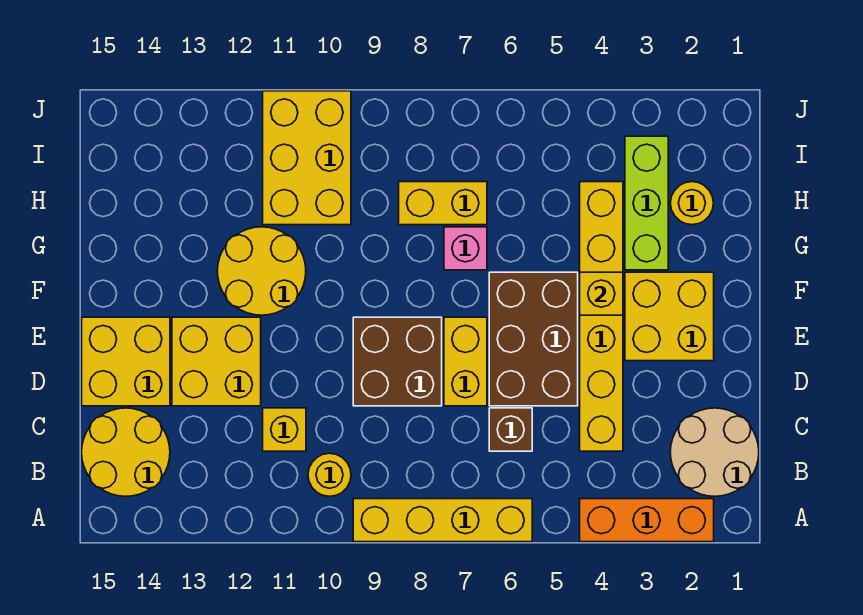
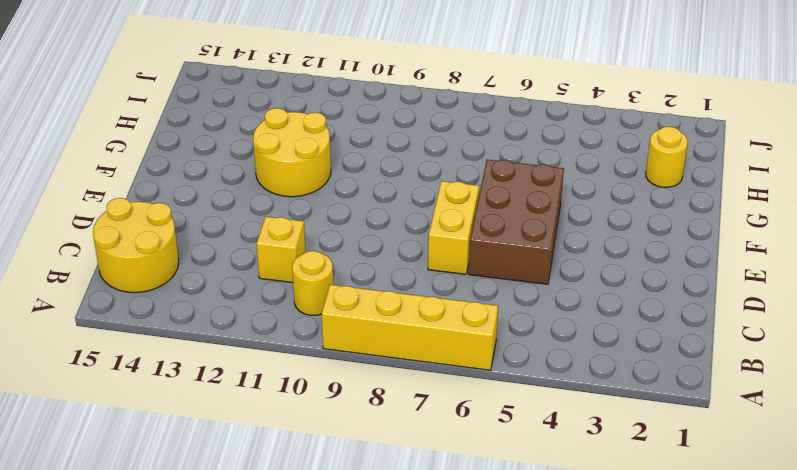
none -> orange 1x3 brick [580,499,714,542]
none -> tan 2x2 round brick [670,408,759,496]
none -> yellow 1x6 brick [580,182,623,451]

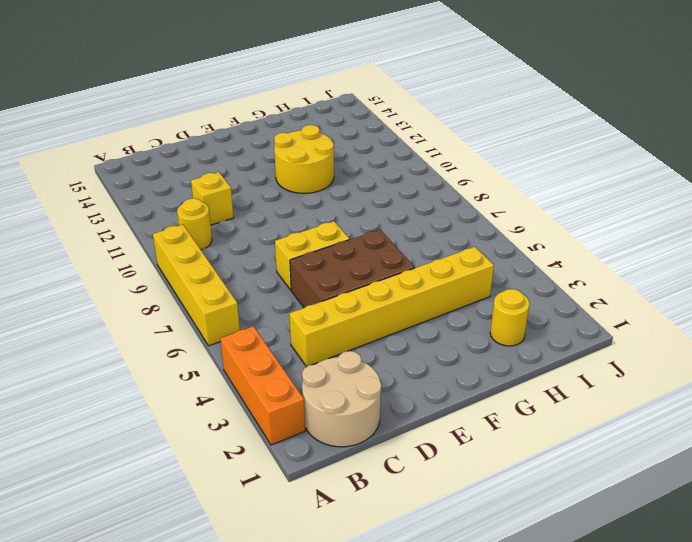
none -> yellow 2x2 round brick [82,408,170,496]
none -> brown 1x1 brick [489,408,532,451]
none -> brown 2x2 brick [353,317,442,406]

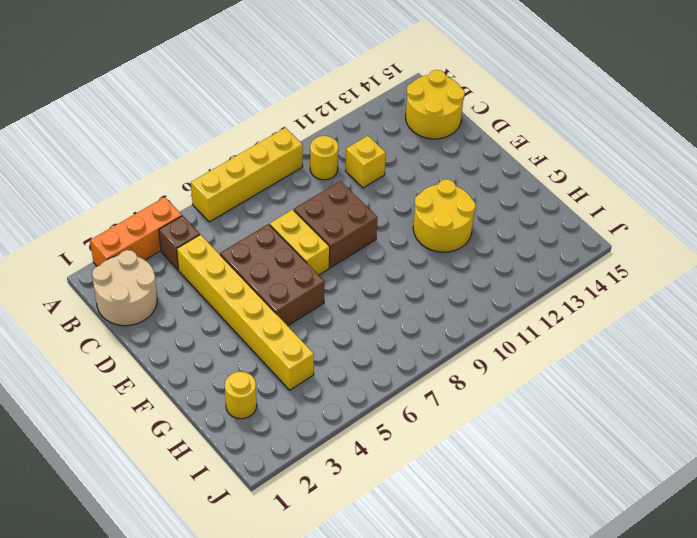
brown 1x1 brick [159,216,200,270] -> brown 1x1 brick moved to [489,408,532,451]
none -> yellow 2x2 brick [172,317,261,406]
none -> yellow 2x2 brick [82,317,170,406]
none -> yellow 2x2 brick [625,272,714,361]

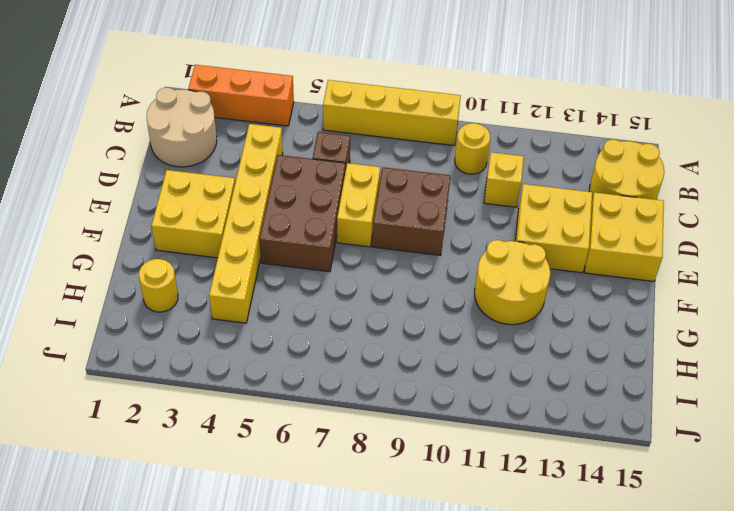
none -> lime 1x3 brick [625,136,668,270]
none -> pink 1x1 brick [444,227,487,270]
none -> yellow 1x2 brick [399,182,487,225]

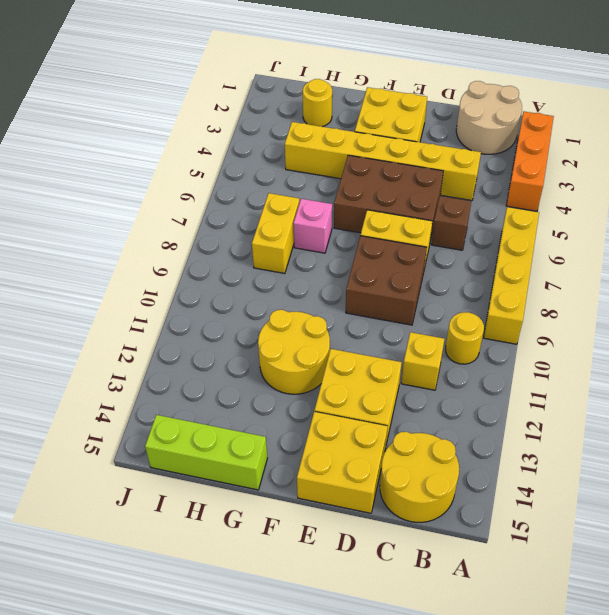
lime 1x3 brick [145,415,267,490] -> lime 1x3 brick moved to [625,136,668,270]
none -> yellow 2x3 brick [263,91,351,225]
none -> yellow 1x1 brick [580,272,623,315]

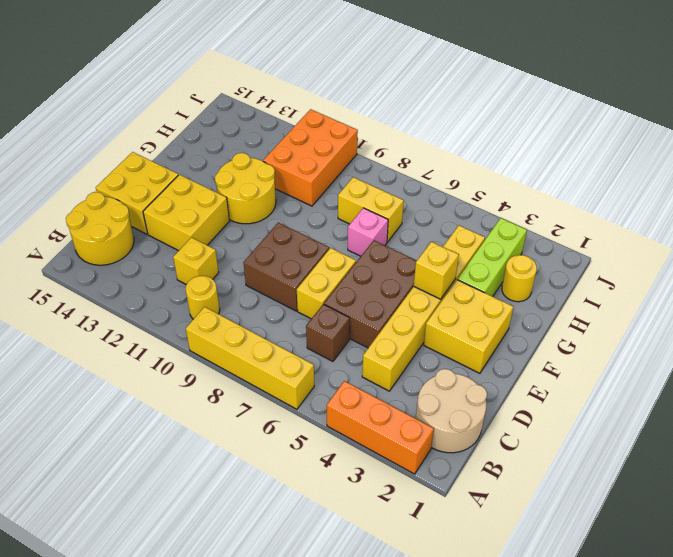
orange 2x3 brick [263,109,358,206] -> yellow 2x3 brick [263,91,351,225]

